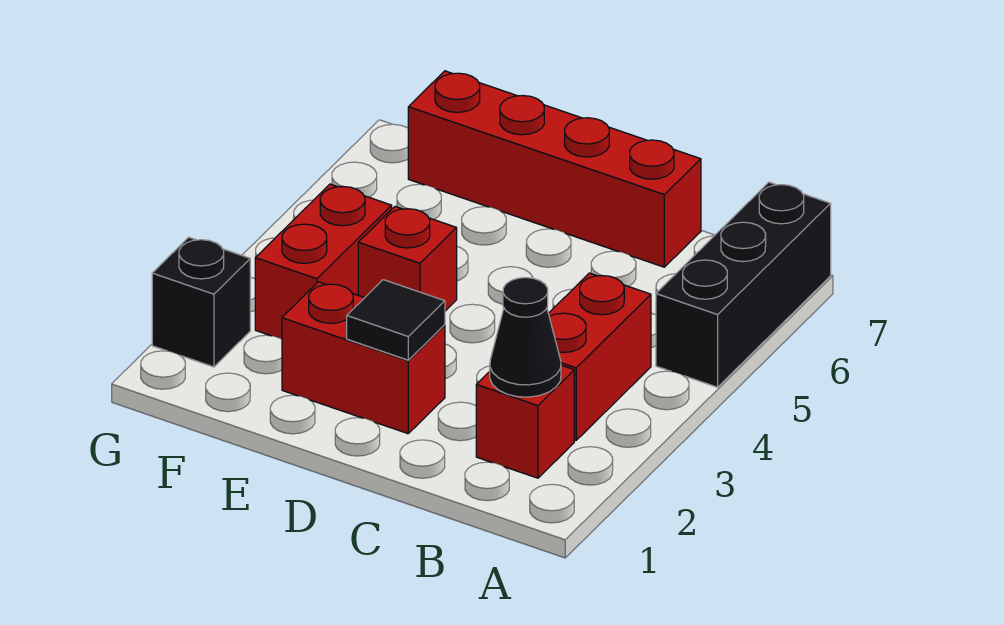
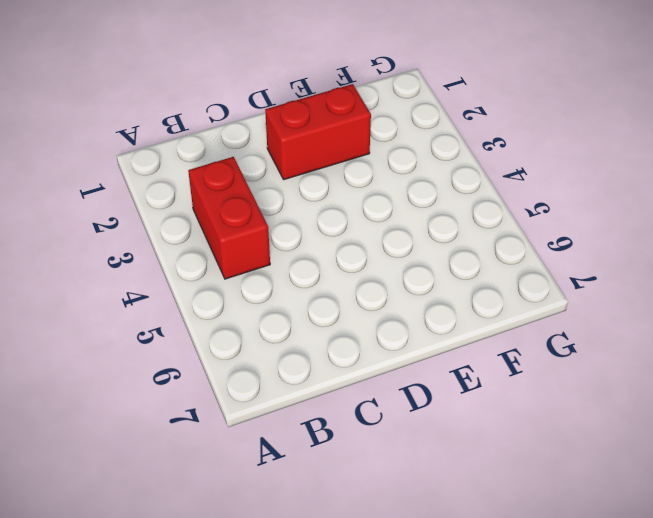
none -> black 1x3 brick [656,182,831,387]
none -> red 1x1 brick [476,365,574,478]

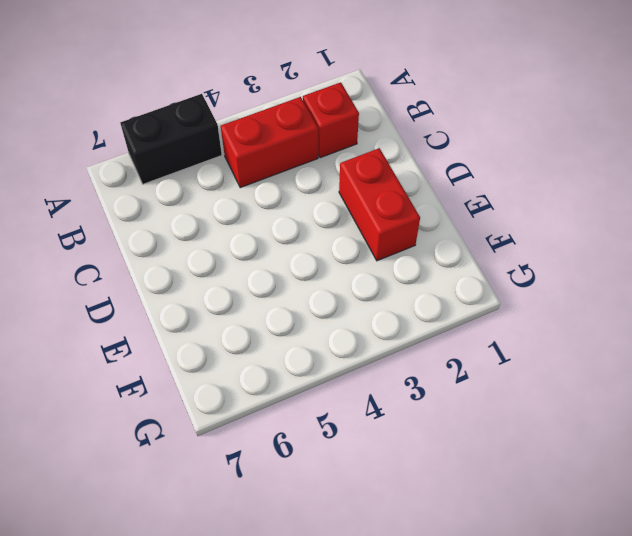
black 1x2 brick [120,94,222,184] -> black 1x3 brick [656,182,831,387]
none -> red 1x4 brick [408,71,701,267]
none -> red 1x1 brick [358,206,457,311]

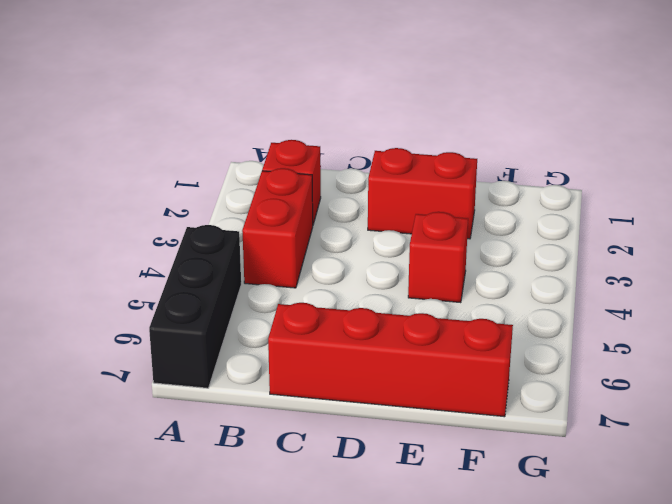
none -> red 1x2 brick [255,184,392,339]
none -> black 1x1 brick [152,237,250,367]

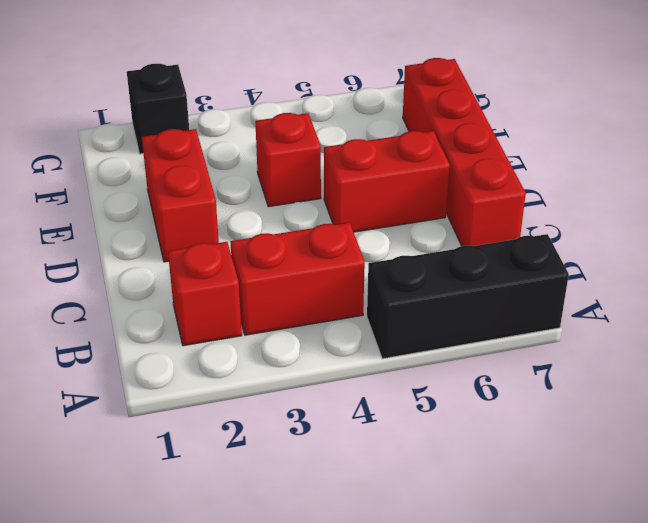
red 1x2 brick [324,131,450,232] -> red 1x2 brick moved to [255,184,392,339]
none -> black 1x1 cone [490,278,561,397]
none -> black 1x1 tile [347,280,445,360]

